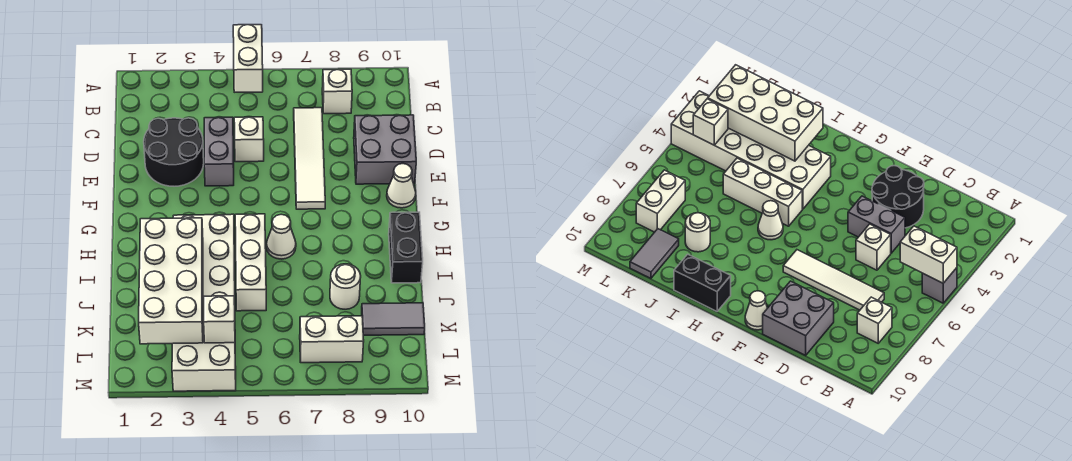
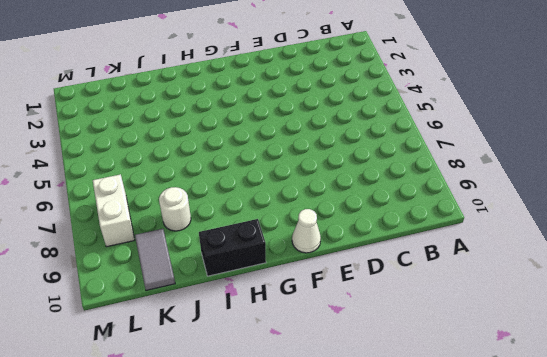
none -> grey 1x1 brick [922,268,957,303]
none -> white 1x1 brick [322,69,352,114]
none -> white 1x4 tile [294,108,325,209]

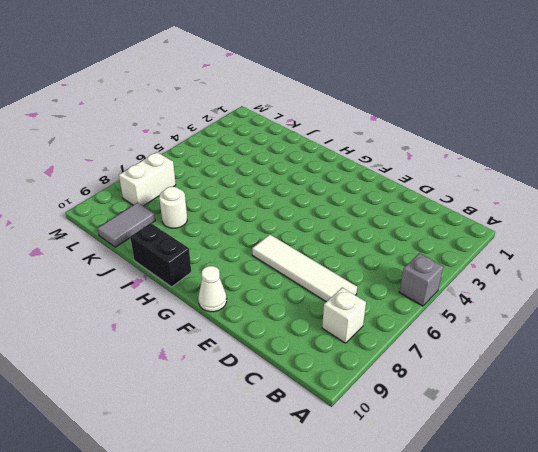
none -> black 2x2 round brick [144,118,204,186]
none -> grey 1x2 brick [204,117,234,186]
none -> white 1x1 brick [234,117,264,162]

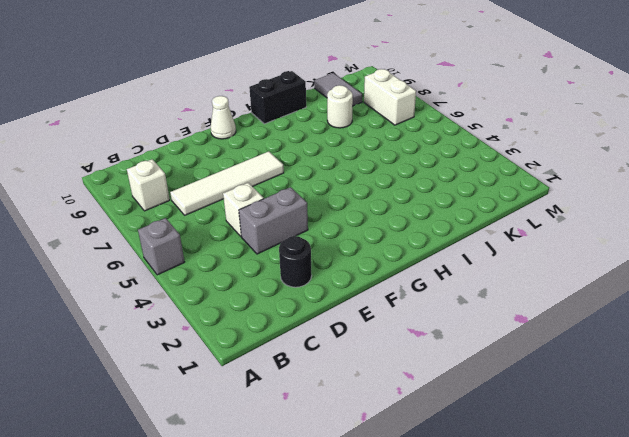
black 1x1 round brick [279,236,312,287] -> black 2x2 round brick [144,118,204,186]
none -> grey 2x2 brick [354,115,416,184]
none -> white 2x6 brick [172,214,236,391]
none -> white 1x3 brick [235,214,266,311]

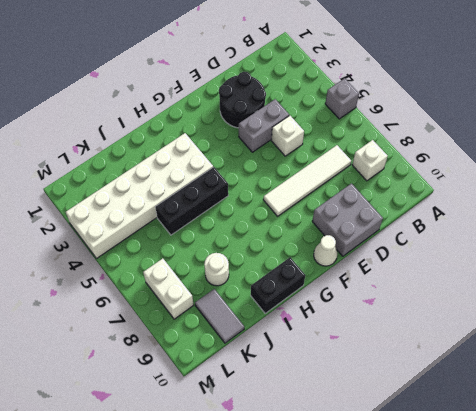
black 1x3 brick [155,167,228,235] -> white 1x3 brick [235,214,266,311]
none -> white 1x1 cone [267,214,296,259]
none -> white 1x2 brick [233,25,263,92]
none -> white 2x4 brick [139,218,203,344]

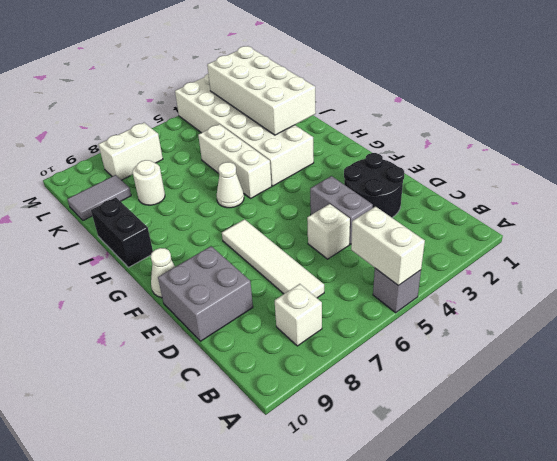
none -> white 1x1 brick [204,296,235,343]

